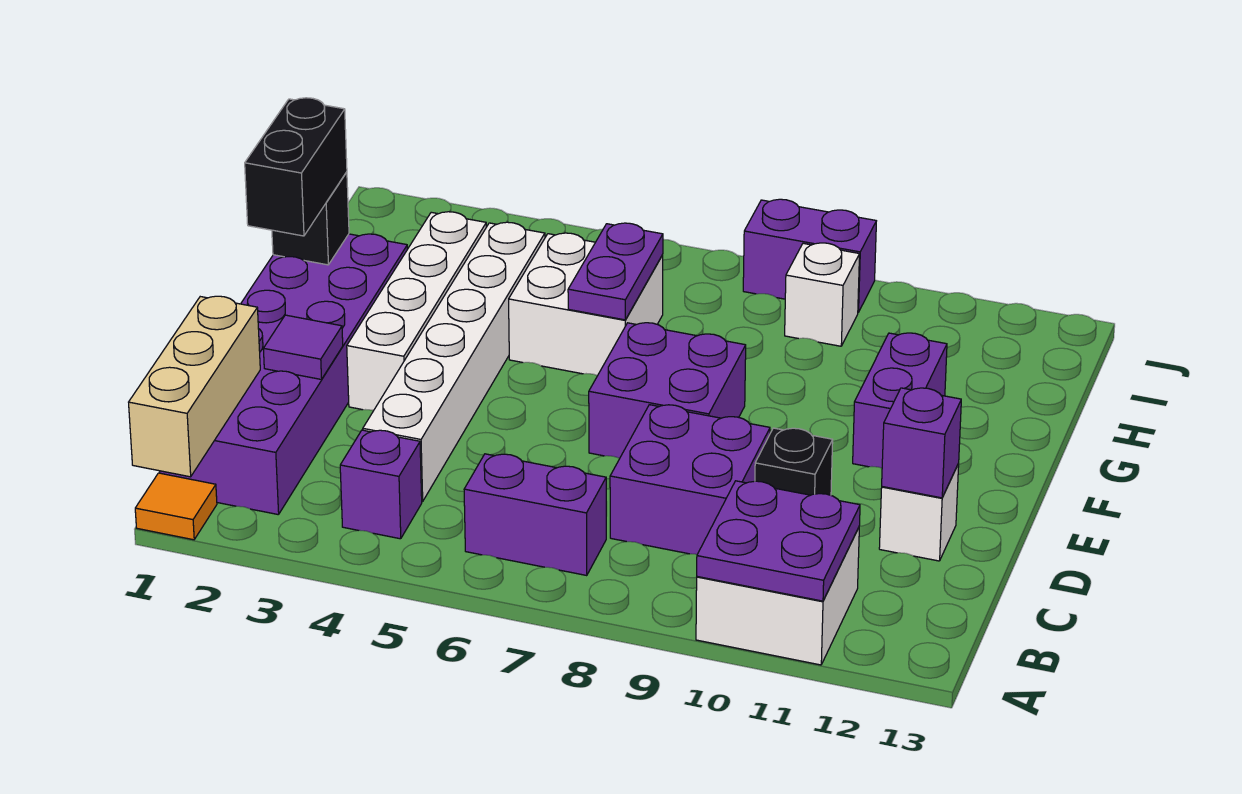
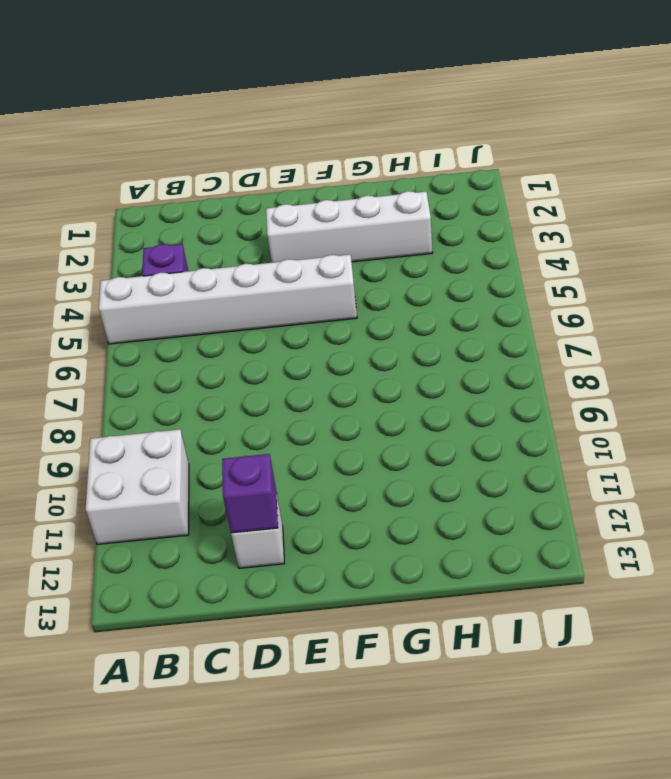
white 1x6 brick [99,255,357,344] -> white 1x6 brick moved to [363,222,545,502]
none -> orange 1x1 tile [135,473,217,540]
none -> purple 2x6 brick [160,234,407,515]
none -> purple 1x2 brick [464,454,606,576]

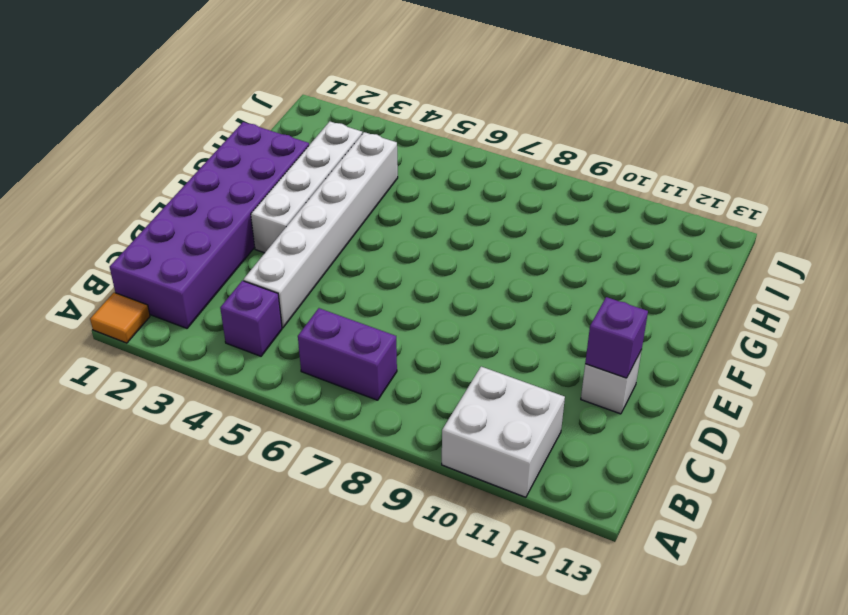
none -> purple 2x2 brick [610,405,770,554]
none -> black 1x1 brick [755,428,833,495]
none -> purple 2x2 brick [589,323,746,458]

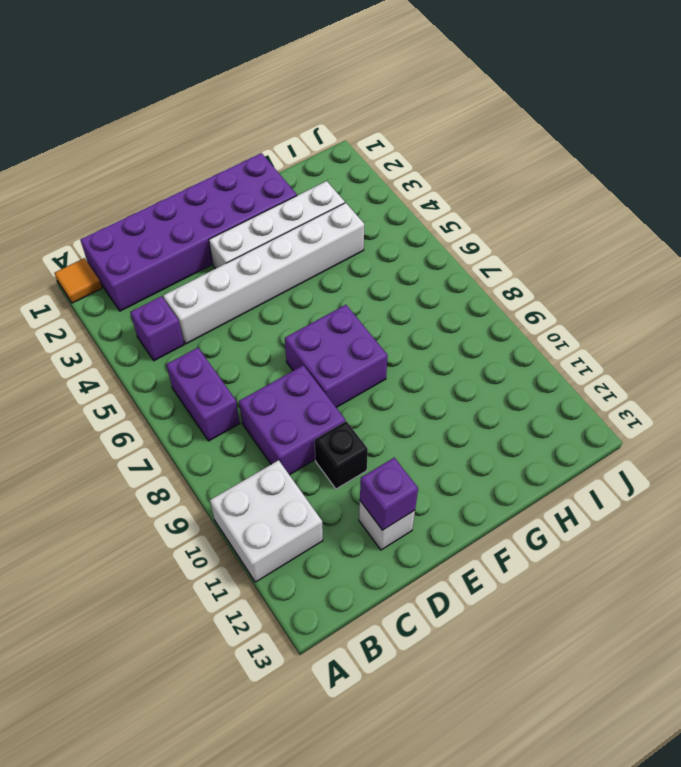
none -> purple 1x2 brick [853,333,947,468]
none -> white 2x2 brick [509,233,663,376]
none -> white 1x1 brick [785,243,860,346]

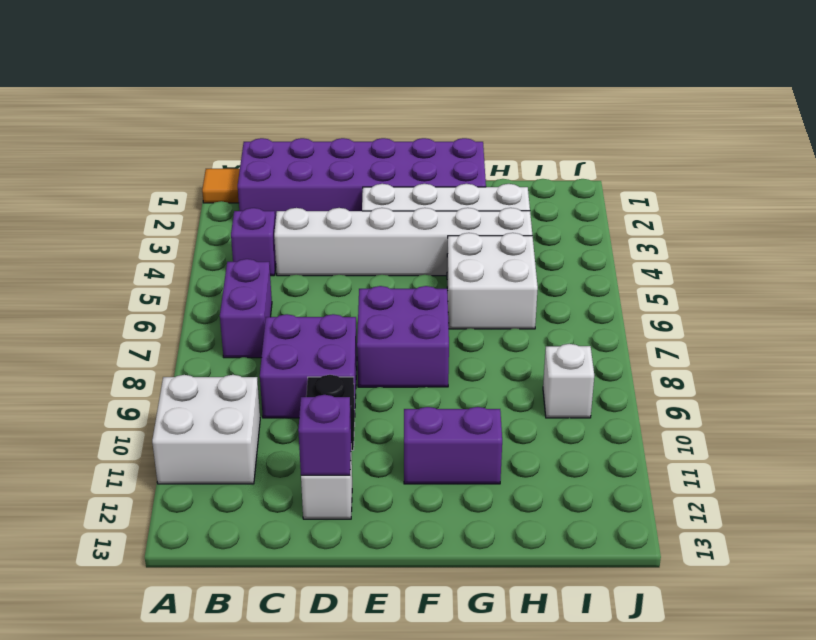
none -> purple 1x2 brick [743,199,876,312]
none -> tan 1x3 brick [129,296,260,477]
none -> purple 2x2 plate [697,481,860,601]

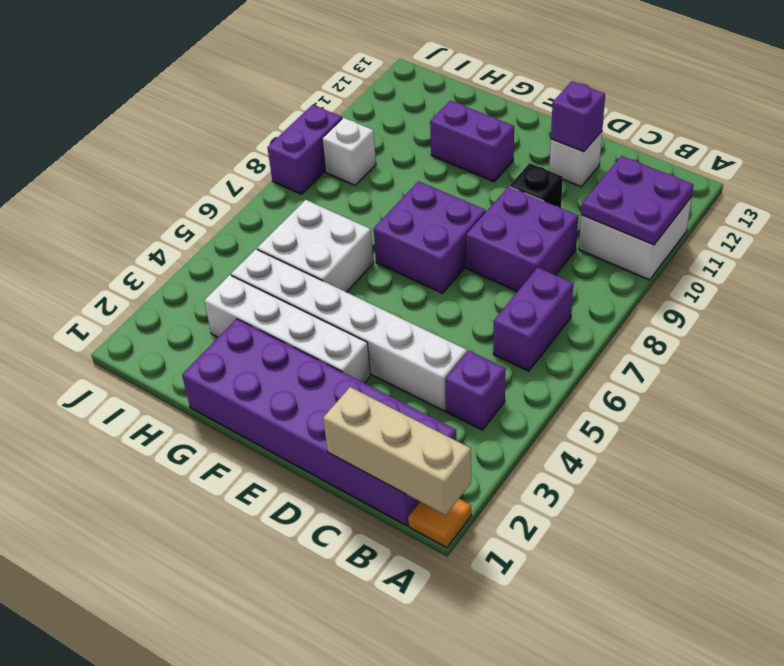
none -> purple 1x1 tile [263,315,343,379]
none -> black 1x1 brick [272,172,349,265]
none -> purple 1x2 plate [568,223,663,320]

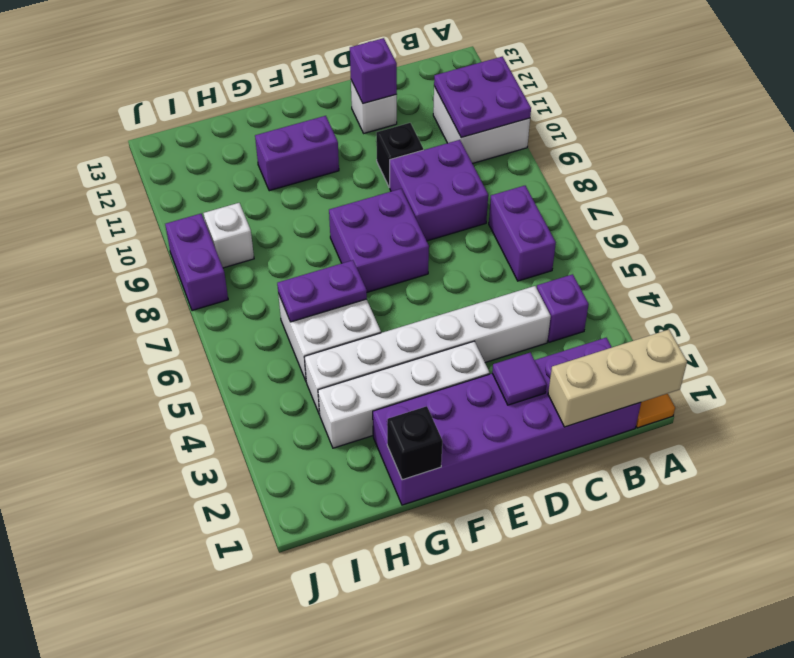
none -> black 1x2 brick [245,98,347,236]

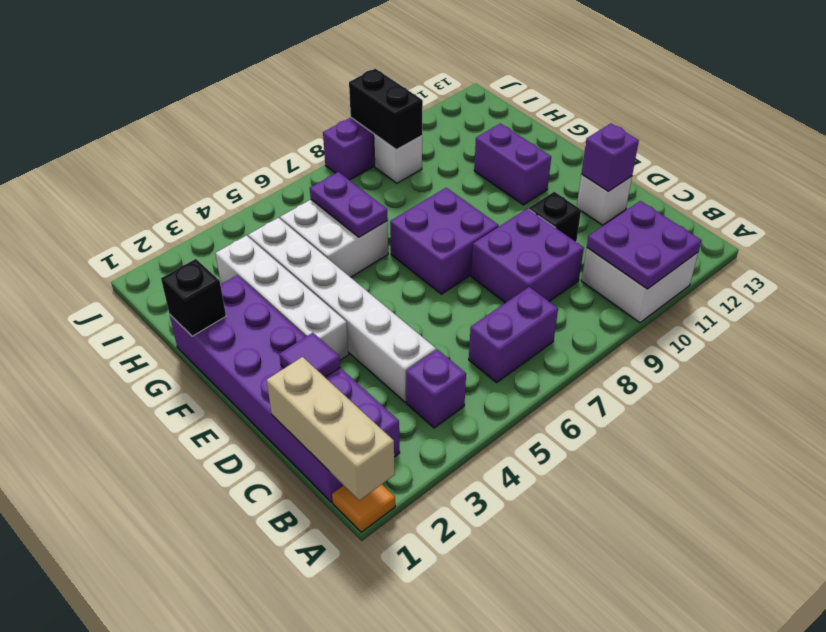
black 1x2 brick [349,69,423,150] -> black 1x2 brick moved to [245,98,347,236]

